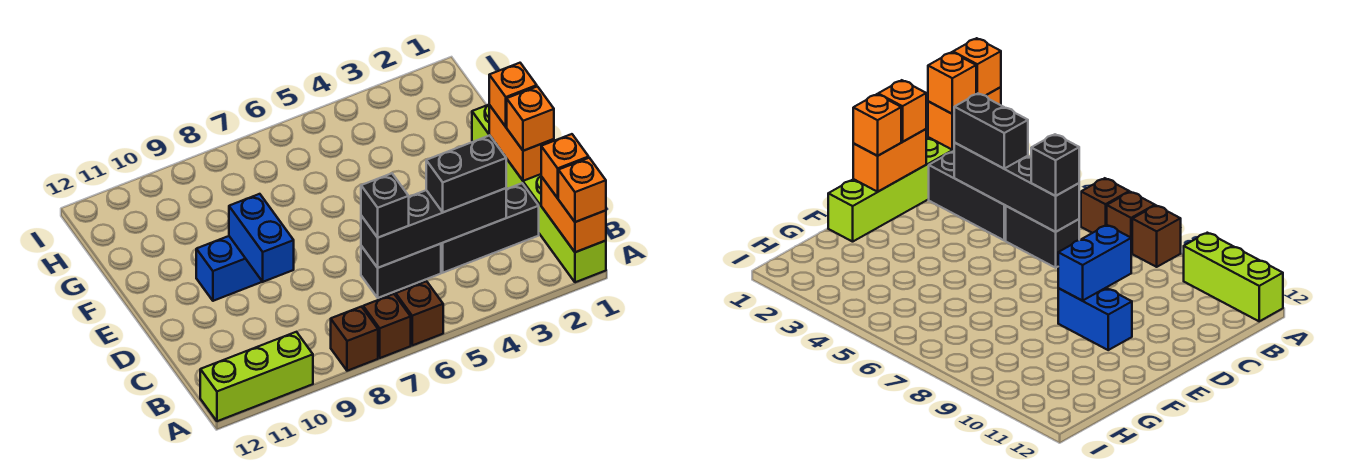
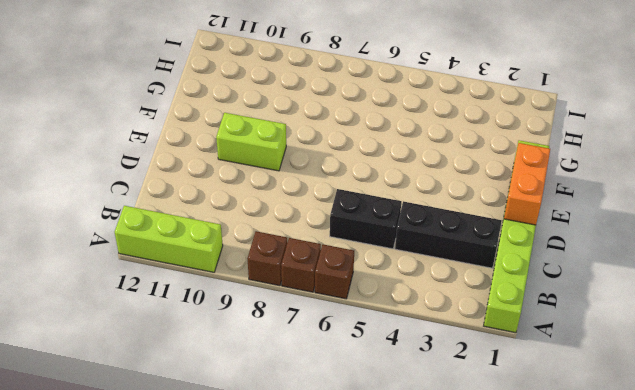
lime 1x2 brick [216,113,286,171] -> blue 1x2 brick [196,236,262,301]
none -> orange 1x2 brick [541,177,606,252]
none -> black 1x4 brick [361,188,506,268]
none -> blue 1x2 brick [229,194,294,282]

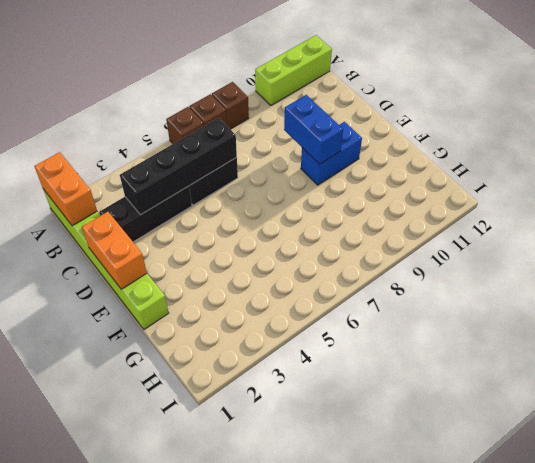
none -> orange 1x1 brick [558,158,606,222]
none -> orange 1x1 brick [541,134,589,198]
none -> black 1x2 brick [426,135,506,212]

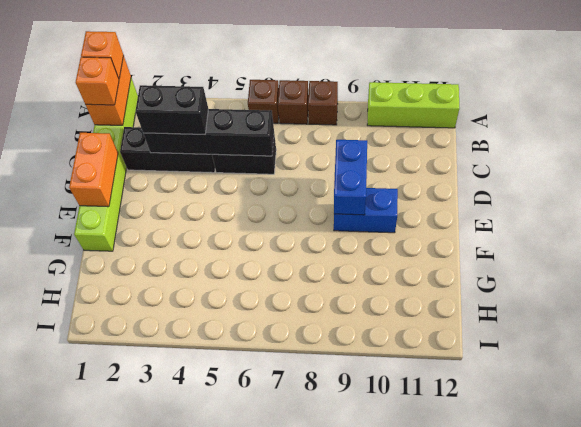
none -> black 1x1 brick [361,173,409,238]
none -> orange 1x1 brick [507,86,554,151]
none -> orange 1x1 brick [489,63,537,127]

